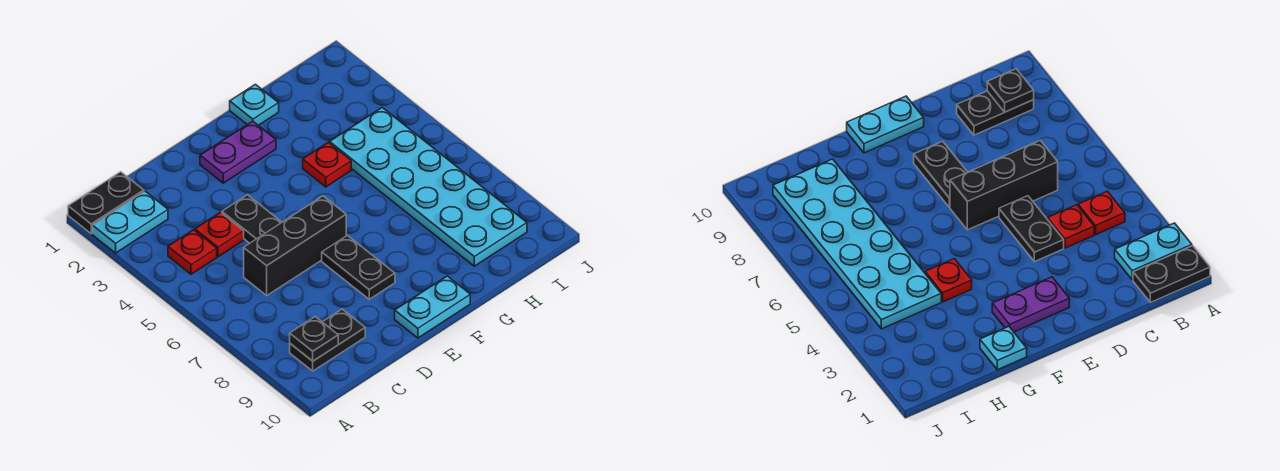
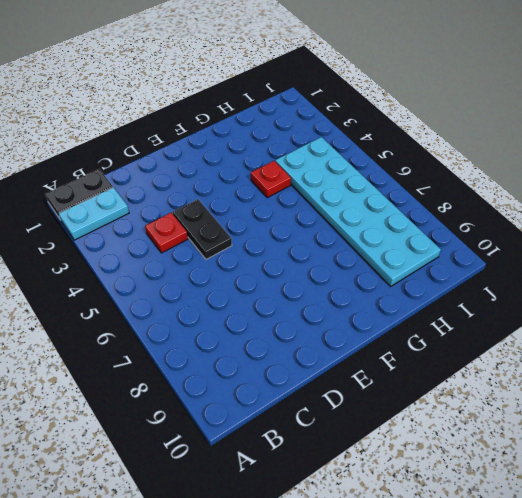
none -> red 1x1 plate [168,230,217,274]
none -> black 1x2 plate [290,309,365,371]
none -> black 1x3 brick [244,196,346,295]

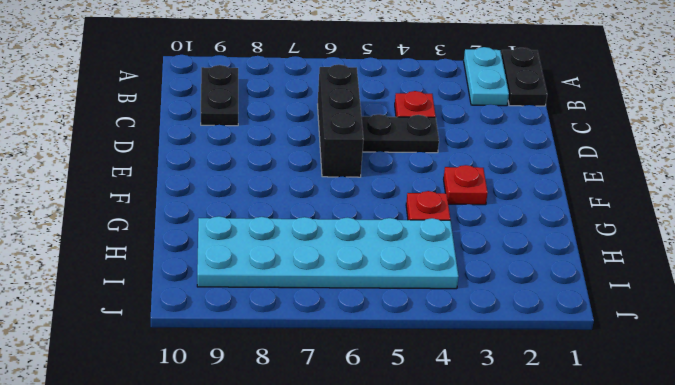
red 1x1 plate [444,165,488,205] -> red 1x1 plate moved to [168,230,217,274]
none -> purple 1x2 plate [200,121,276,183]
none -> black 1x2 plate [322,235,395,299]
none -> cyan 1x2 plate [395,276,470,338]

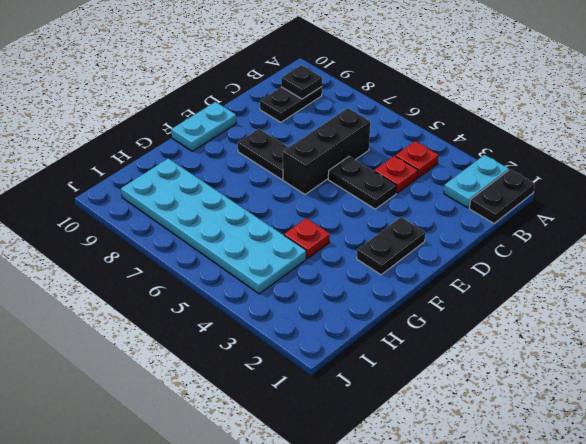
black 1x2 plate [357,217,425,275] -> purple 1x2 plate [200,121,276,183]
none -> cyan 1x1 plate [230,84,279,125]

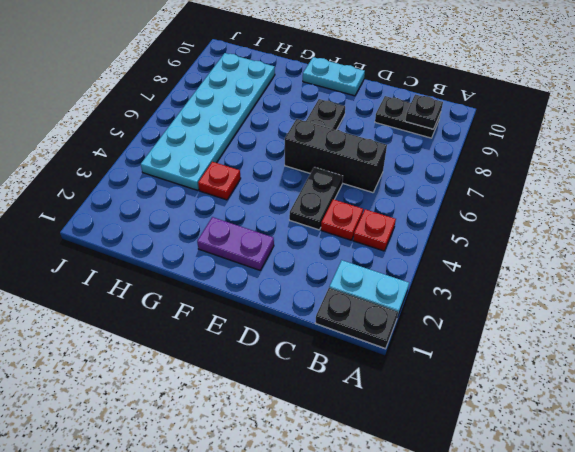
none -> cyan 1x1 plate [230,84,279,125]

